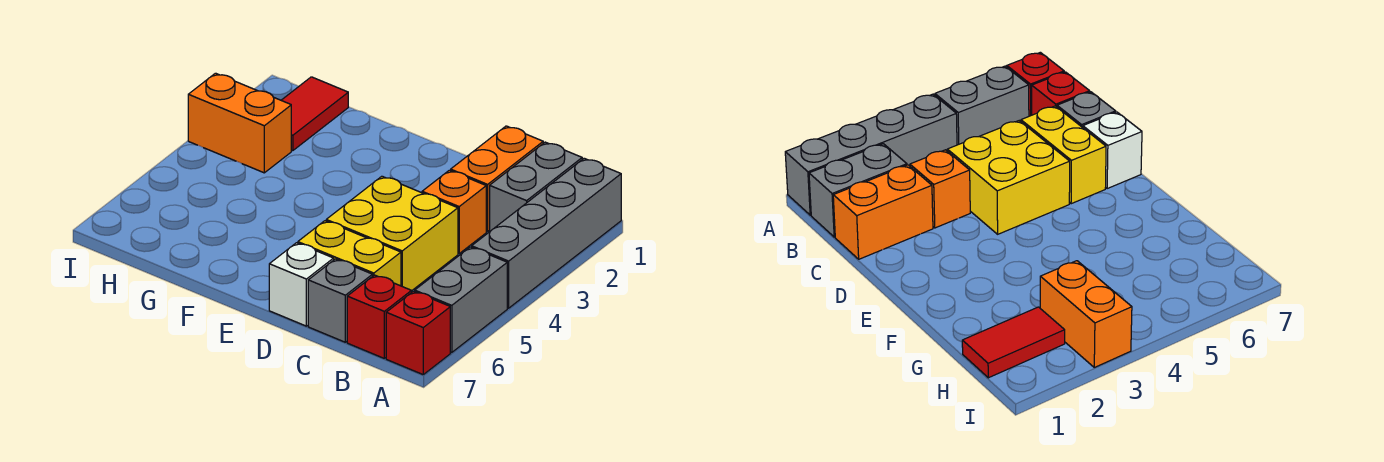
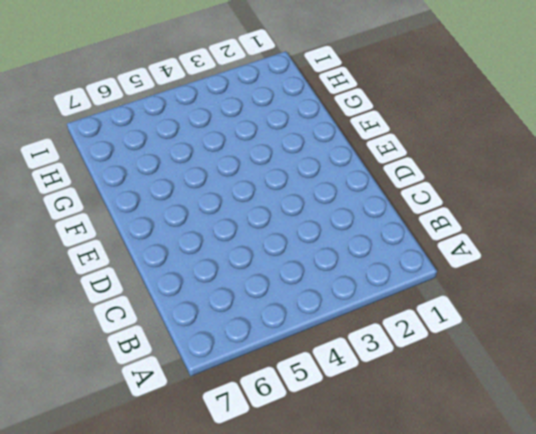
none -> grey 1x4 brick [472,158,621,308]
none -> grey 1x2 brick [415,247,507,353]
none -> red 1x1 brick [386,291,450,374]

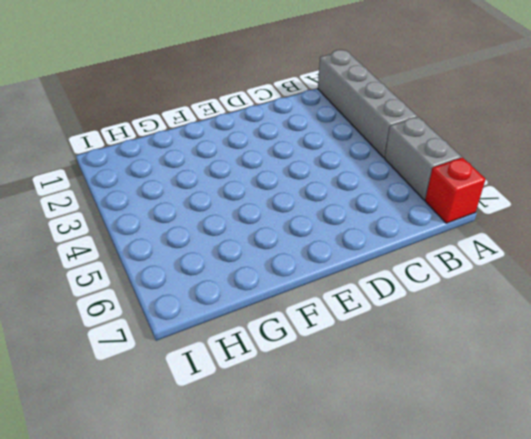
none -> grey 1x2 brick [490,142,582,231]
none -> red 1x1 brick [347,275,412,358]
none -> orange 1x2 brick [451,126,543,231]

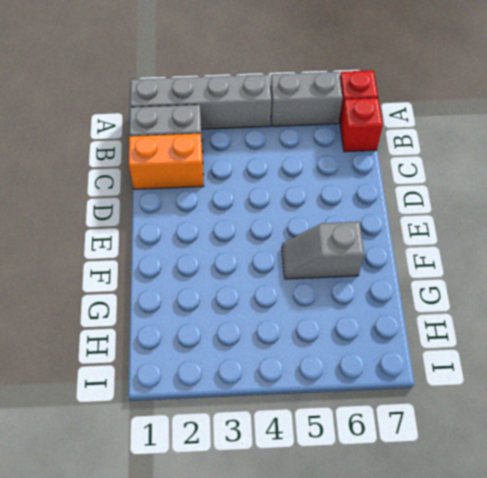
grey 1x2 slope [282,222,364,279] -> none
none -> orange 1x1 brick [422,170,486,254]
none -> yellow 2x2 brick [326,176,458,291]
none -> yellow 1x2 brick [298,221,401,286]

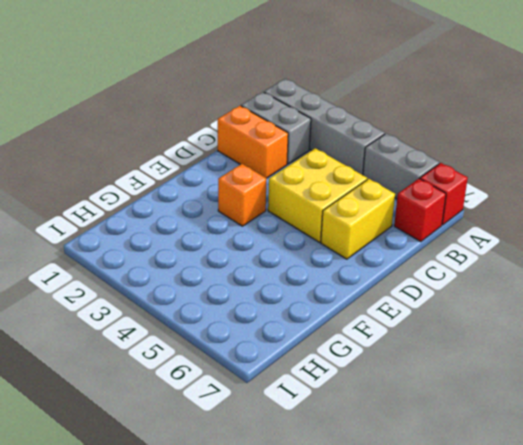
orange 1x1 brick [218,164,267,226] -> orange 1x1 brick moved to [422,170,486,254]
none -> grey 1x1 brick [308,259,373,342]
none -> white 1x1 brick [269,243,334,326]
none -> red 1x2 tile [281,77,348,151]

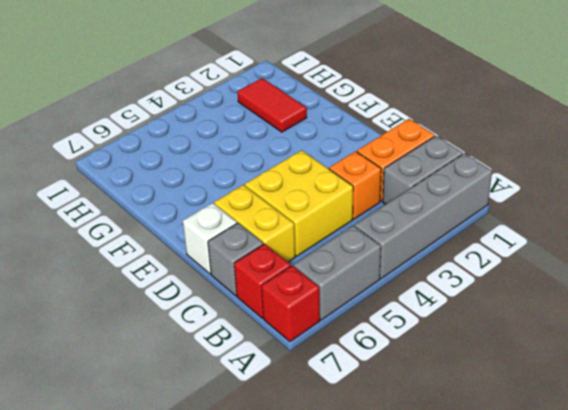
red 1x2 tile [237,78,307,132] -> red 1x2 tile turned to [281,77,348,151]
none -> orange 1x2 brick [188,73,291,173]

